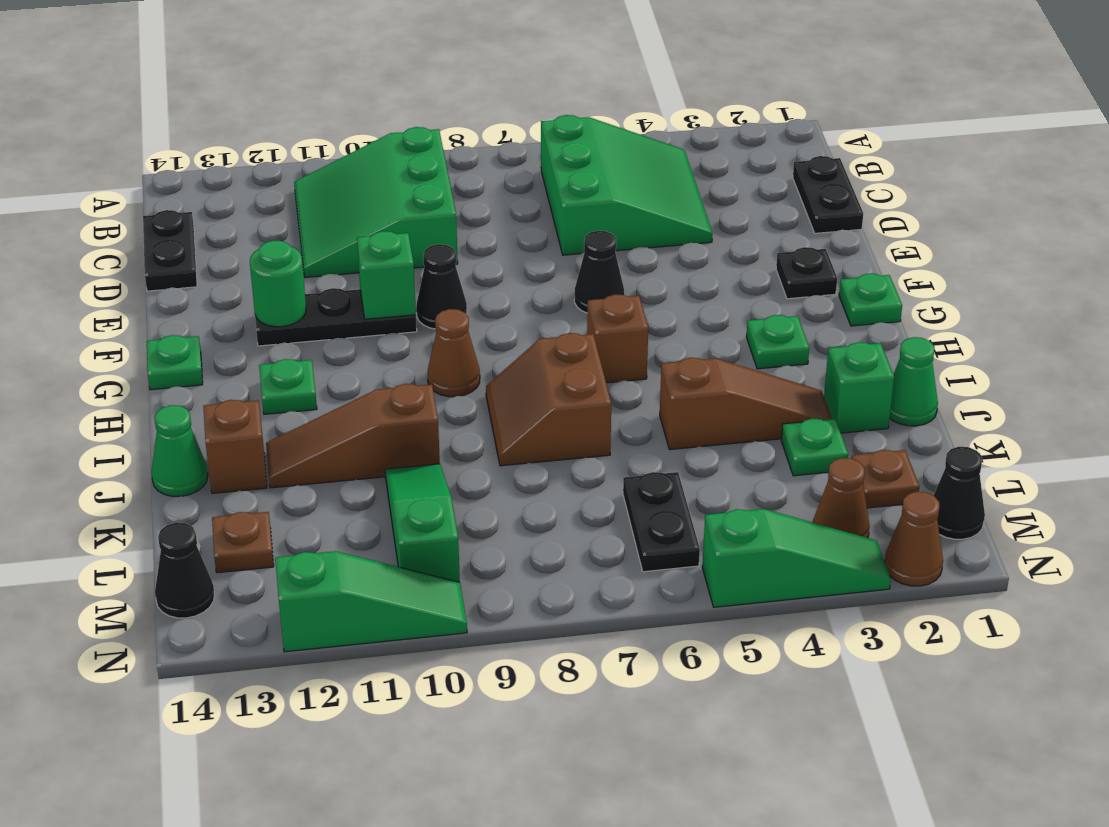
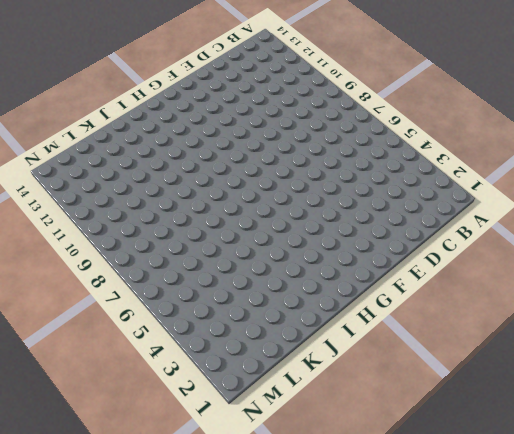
none -> green 3x3 slope [541,115,713,255]
none -> green 3x3 slope [294,127,458,277]
none -> black 1x2 plate [793,156,863,233]
none -> black 1x2 plate [143,210,197,291]

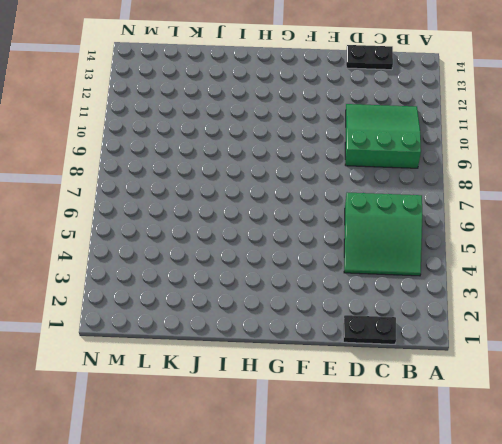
none -> black 1x1 plate [776,247,837,299]
none -> black 1x1 cone [574,231,624,313]
none -> black 1x1 cone [416,244,467,329]
none -> black 1x3 plate [255,288,417,346]

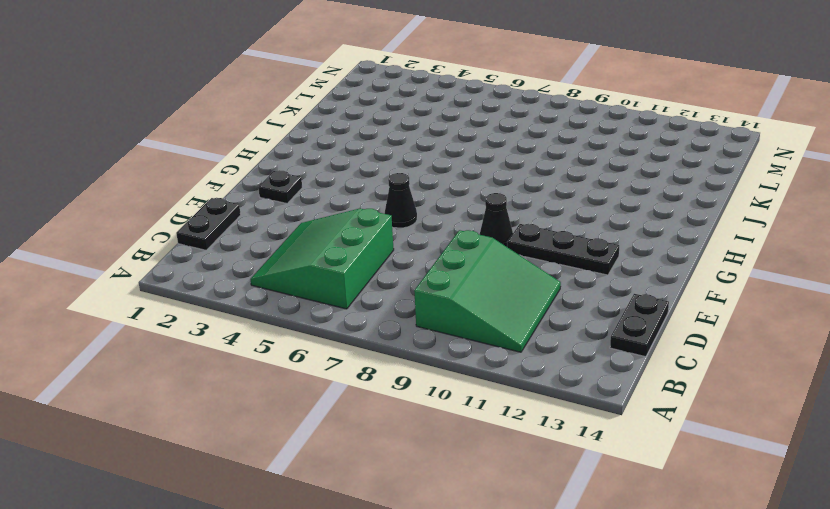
none -> green 1x1 plate [839,274,902,326]
none -> green 1x1 plate [147,335,203,390]
none -> green 1x1 plate [746,315,809,369]
none -> brown 1x1 brick [587,294,648,383]

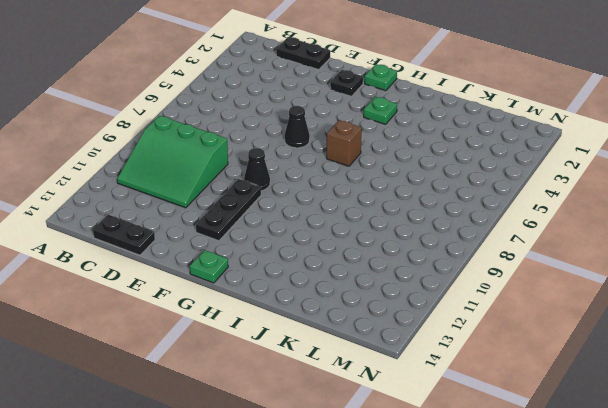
none -> green 3x3 slope [541,115,713,255]
none -> brown 1x1 cone [428,309,480,397]
none -> green 1x1 plate [259,359,317,414]
none -> brown 2x2 slope [486,333,611,466]

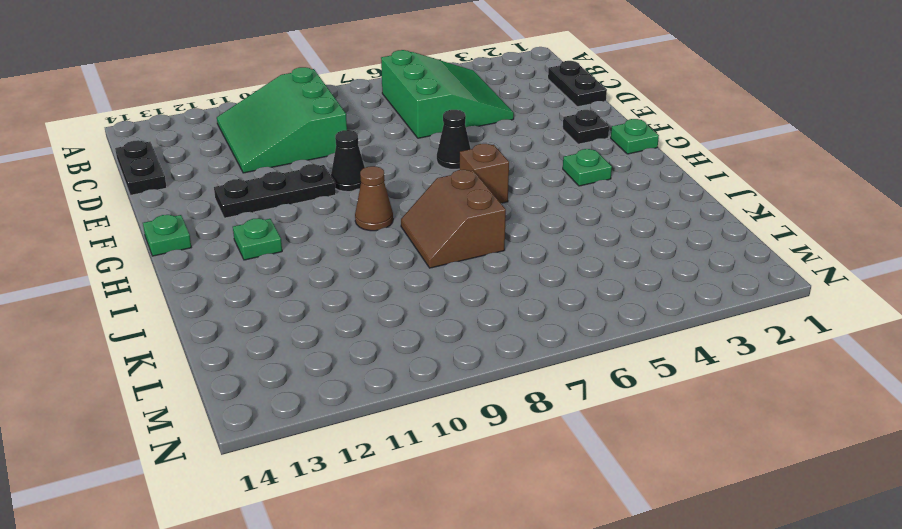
none -> green 1x1 cone [890,337,938,426]
none -> green 1x1 brick [824,342,894,433]
none -> brown 1x3 slope [660,358,832,450]
none -> brown 1x3 slope [266,384,440,488]

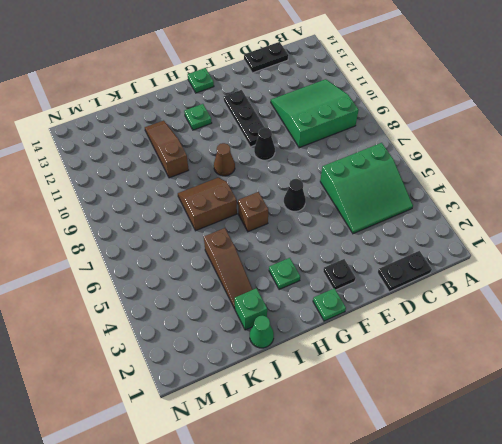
none -> brown 1x1 brick [203,400,267,493]
none -> green 1x1 cone [151,405,208,496]
none -> green 1x1 plate [781,418,848,476]
none -> green 1x3 slope [385,464,460,582]

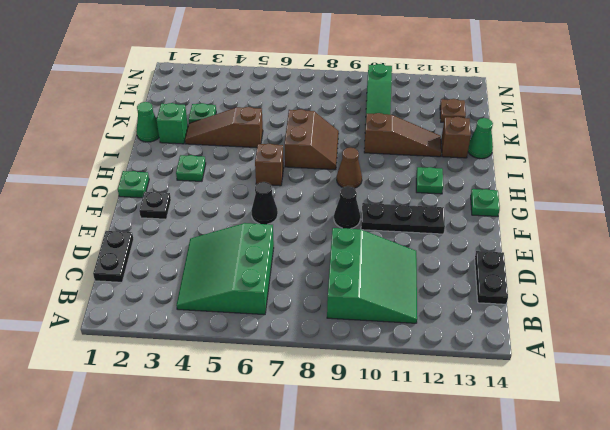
none -> brown 1x1 plate [851,450,920,508]
none -> black 1x2 plate [623,472,700,572]
none -> black 1x1 cone [934,447,985,539]
none -> brown 1x1 cone [813,458,870,538]

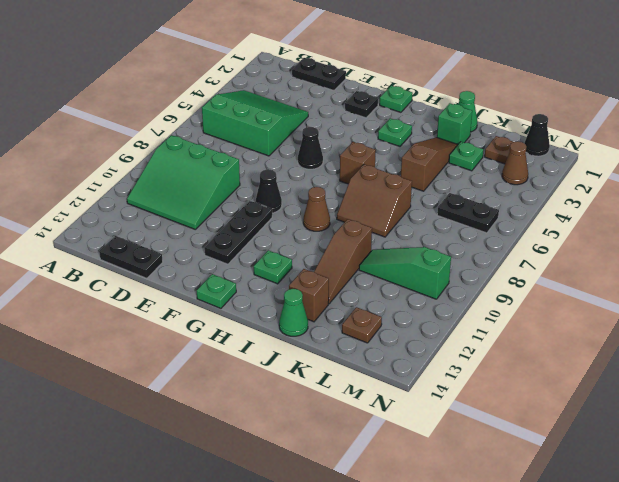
none -> black 1x1 cone [155,522,215,618]
none -> brown 1x1 cone [885,492,943,586]
none -> green 1x3 slope [702,509,891,607]
none -> green 1x3 slope [275,551,467,652]

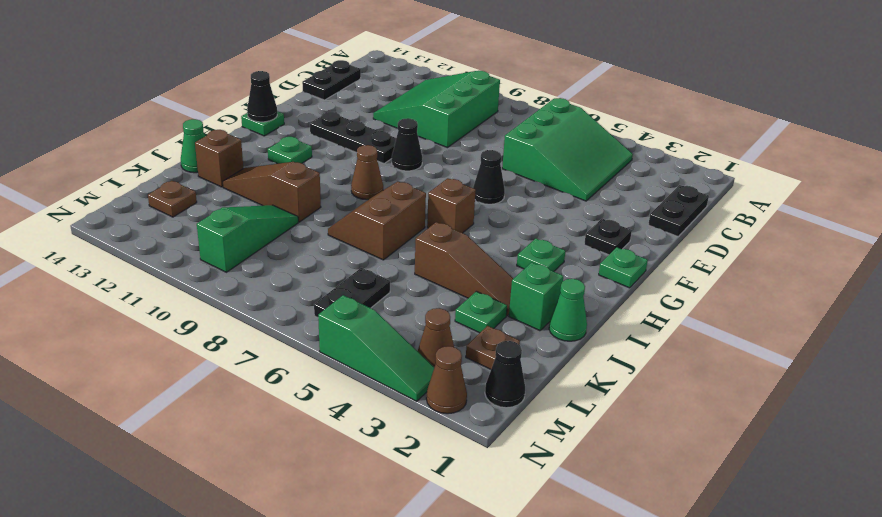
black 1x1 cone [247,71,277,122] -> black 1x1 cone moved to [155,522,215,618]
none -> green 1x3 slope [275,551,467,652]
none -> green 1x1 brick [357,231,416,319]
none -> green 1x1 round brick [250,240,306,327]

